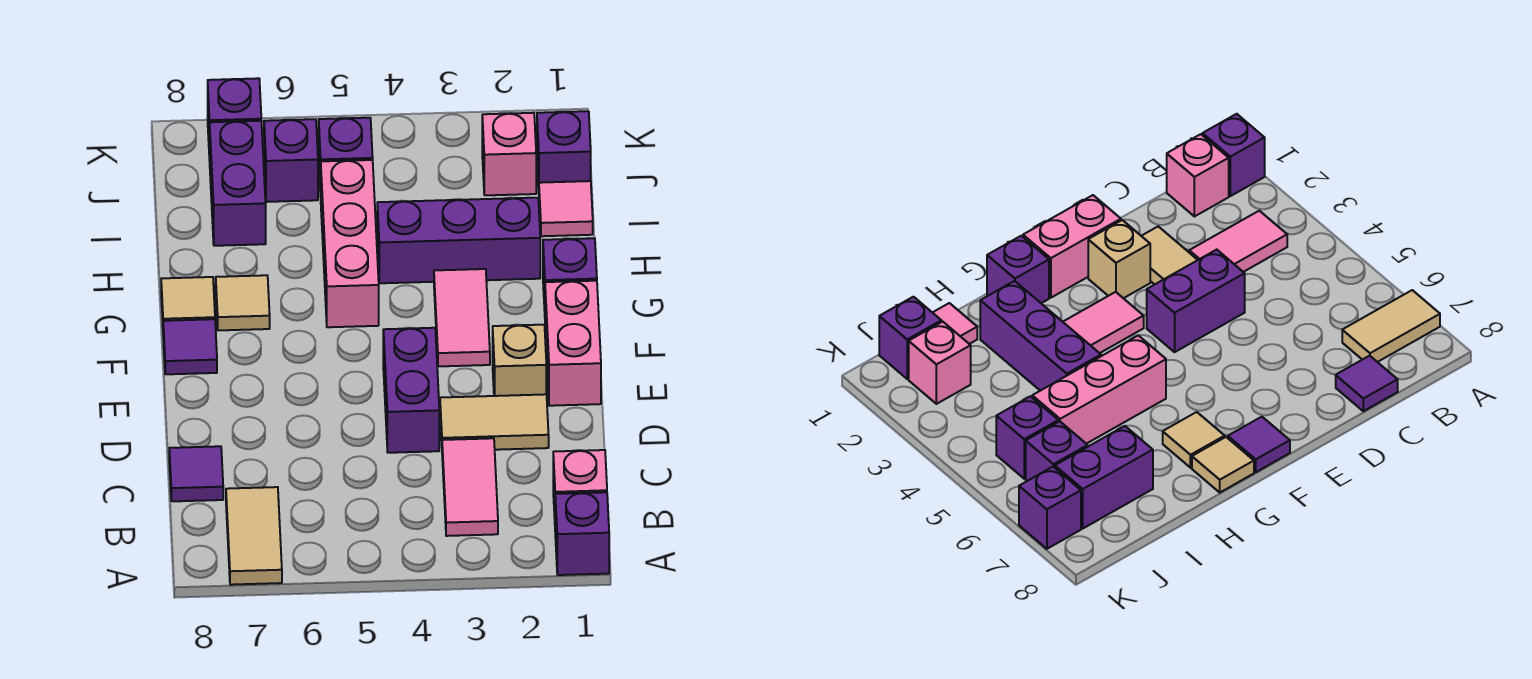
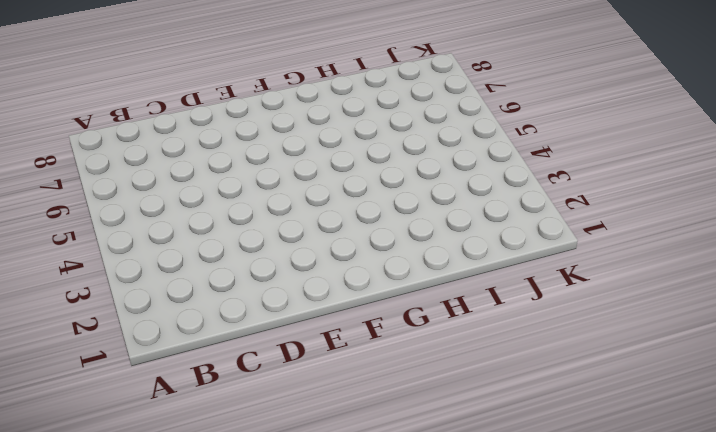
none -> purple 1x1 brick [555,492,609,575]
none -> tan 1x2 tile [226,487,282,585]
none -> pink 1x1 brick [553,450,607,518]

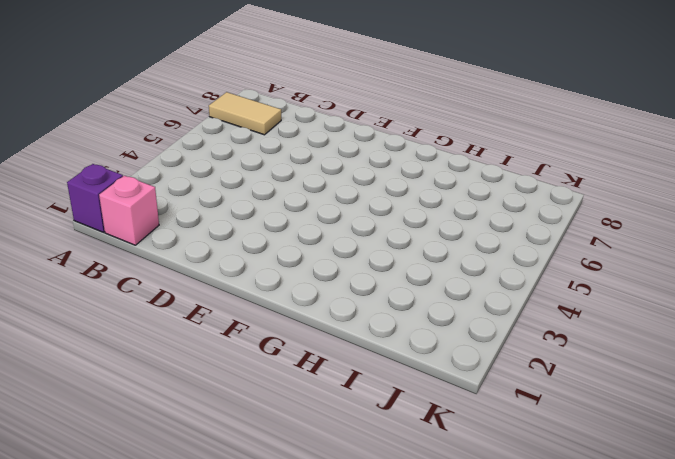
none -> pink 1x2 tile [442,438,498,536]
none -> purple 1x1 tile [169,446,223,501]
none -> tan 1x2 tile [440,394,549,450]

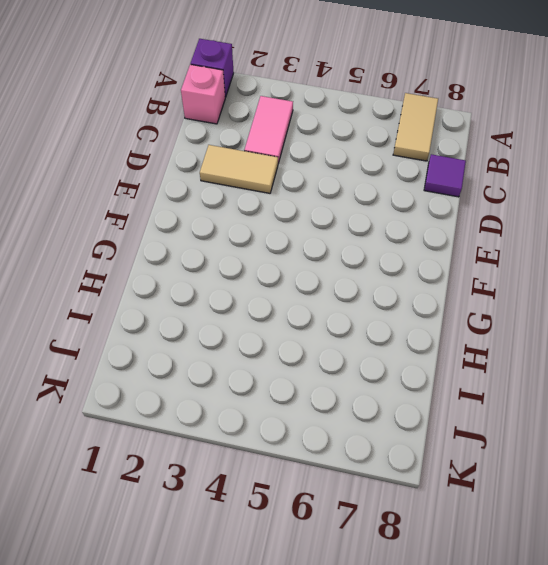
none -> purple 1x2 brick [383,328,439,453]
none -> pink 1x2 brick [545,281,601,406]
none -> tan 1x1 brick [493,325,546,396]

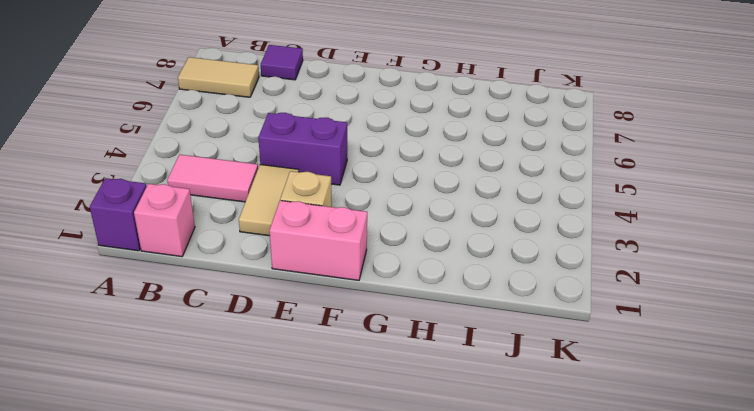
none -> pink 1x2 tile [434,269,490,366]
none -> purple 1x1 tile [163,319,217,374]
none -> purple 1x1 brick [543,238,597,311]

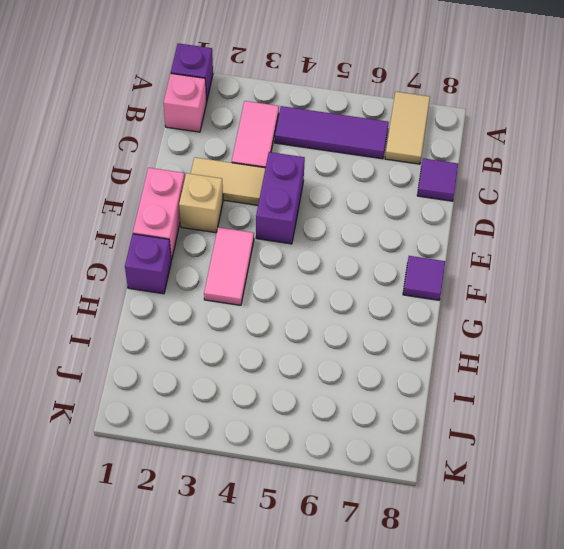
purple 1x3 tile [275,106,389,159] -> none
none -> pink 1x3 brick [321,160,379,327]
none -> tan 1x1 tile [216,275,270,330]
none -> tan 1x1 tile [161,277,215,321]

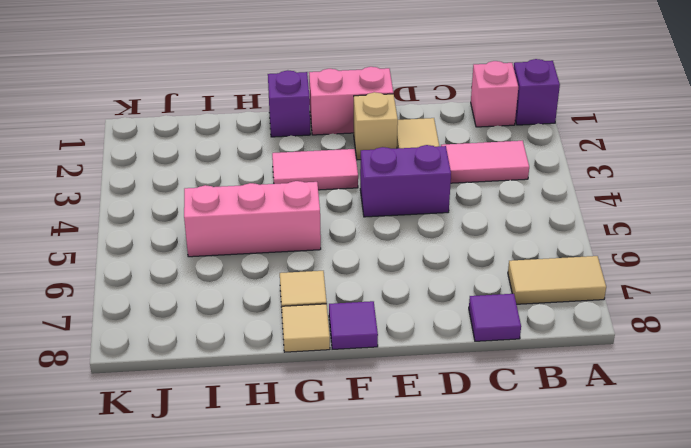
none -> purple 1x3 brick [377,198,540,283]
none -> pink 1x1 tile [539,181,593,236]
none -> purple 1x2 brick [210,121,266,246]

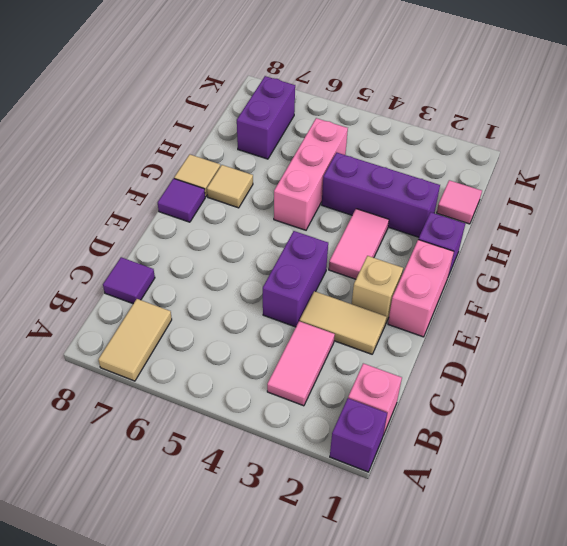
none -> purple 1x1 brick [537,111,591,187]
none -> pink 1x1 brick [482,113,536,195]
none -> purple 1x1 brick [319,118,373,197]

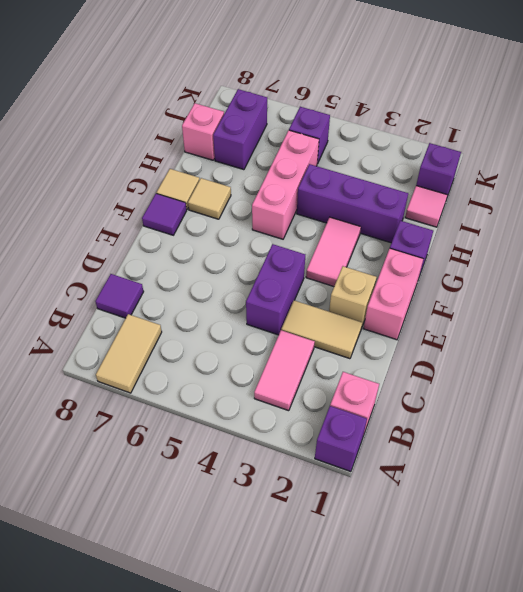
pink 1x1 brick [182,103,224,160] -> pink 1x1 brick moved to [482,113,536,195]
none -> purple 1x1 brick [264,119,318,202]
none -> purple 1x1 brick [208,78,261,161]

